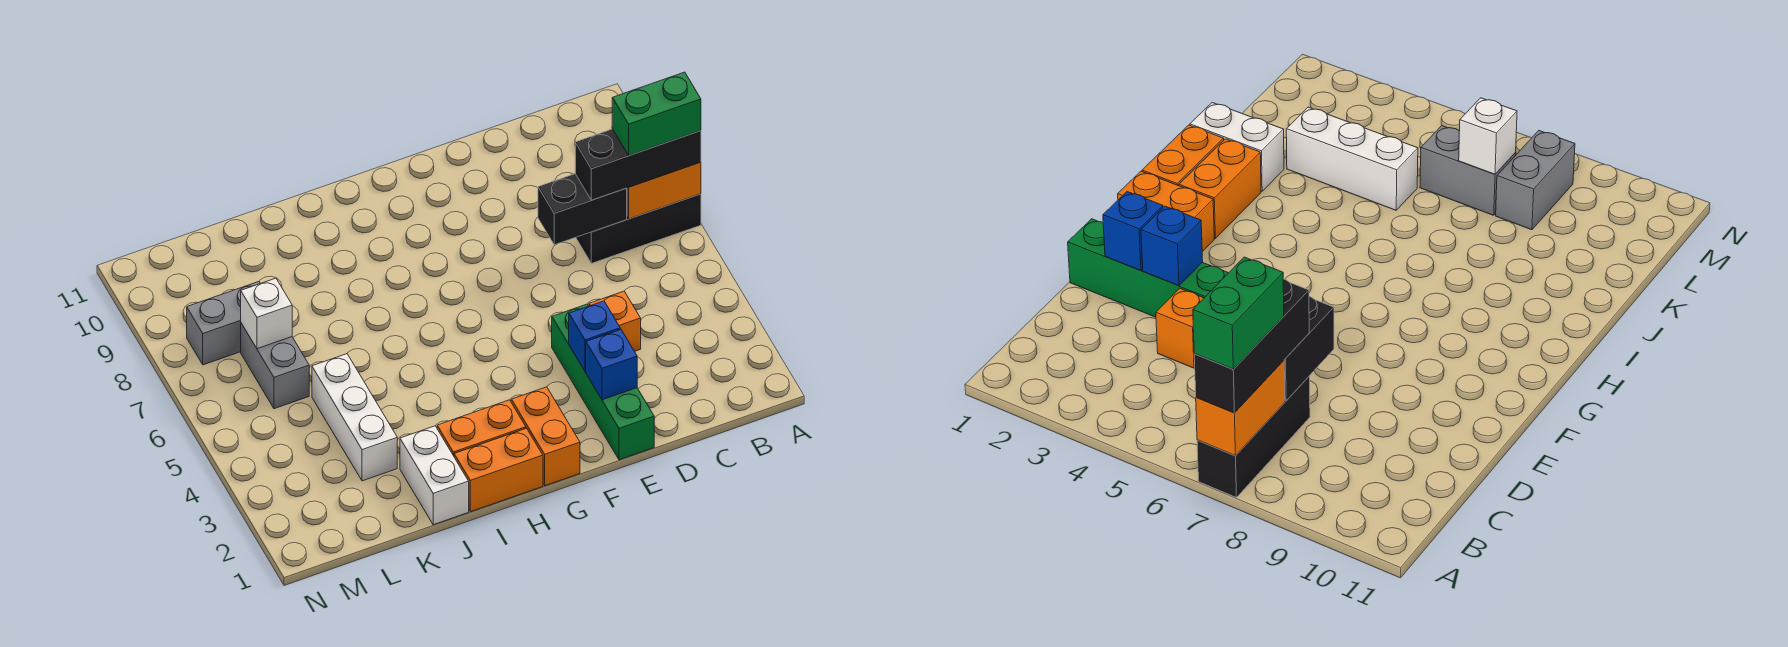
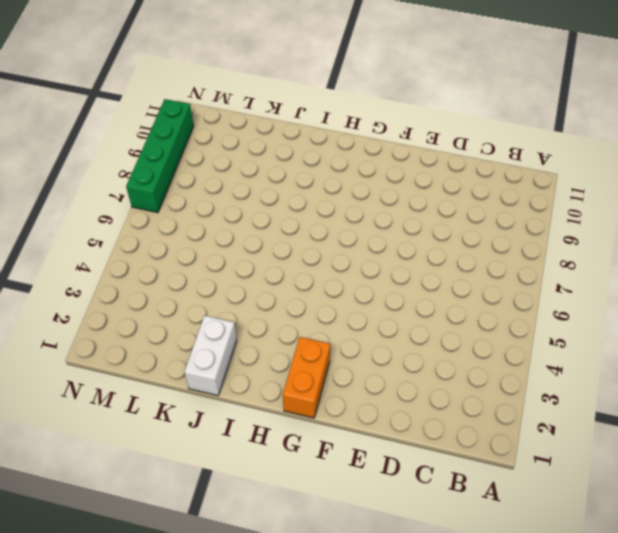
green 1x4 brick [126,99,194,213] -> green 1x4 brick moved to [552,304,654,460]
none -> black 1x3 brick [576,194,701,263]
none -> orange 1x1 brick [589,291,641,351]
none -> orange 1x2 brick [454,428,543,512]

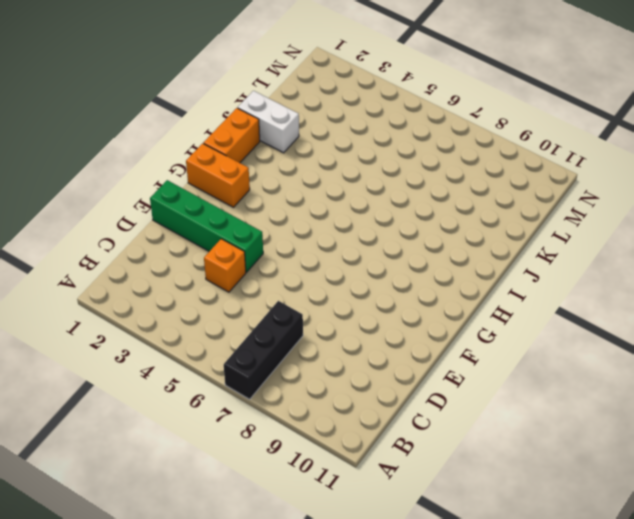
none -> orange 1x2 brick [437,400,526,456]
none -> white 1x3 brick [312,354,397,481]
none -> grey 1x2 brick [241,323,309,409]

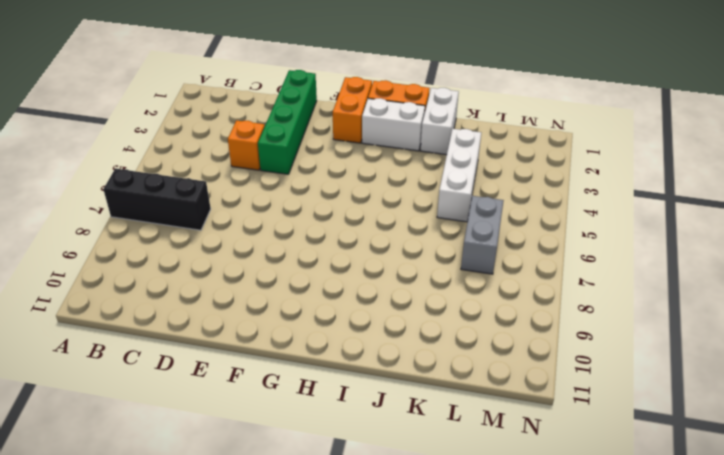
white 1x2 brick [362,98,425,151] -> orange 1x2 brick [437,400,526,456]
none -> grey 1x2 brick [187,282,260,365]
none -> orange 1x2 brick [627,162,701,219]
none -> black 1x2 brick [538,174,627,245]

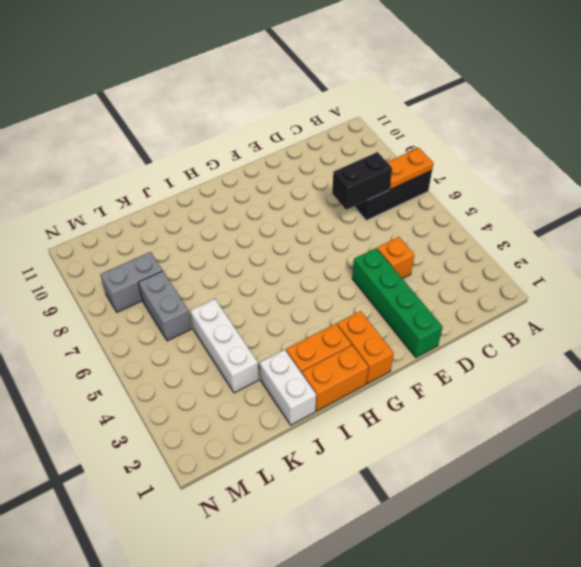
orange 1x2 plate [387,148,434,189] -> orange 1x2 brick [627,162,701,219]
none -> blue 1x1 brick [586,329,637,400]
none -> blue 1x1 brick [569,301,620,371]
none -> white 1x1 brick [241,278,292,349]

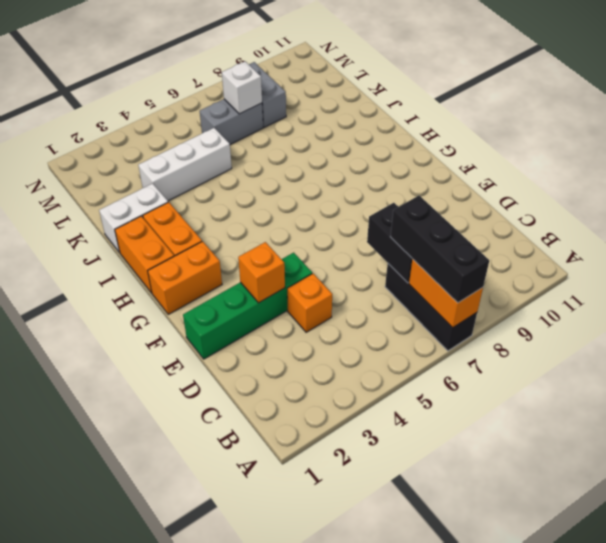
orange 1x1 brick [238,242,285,303] -> blue 1x1 brick [569,301,620,371]
none -> blue 1x1 brick [586,329,637,400]
none -> green 1x2 brick [612,72,701,156]

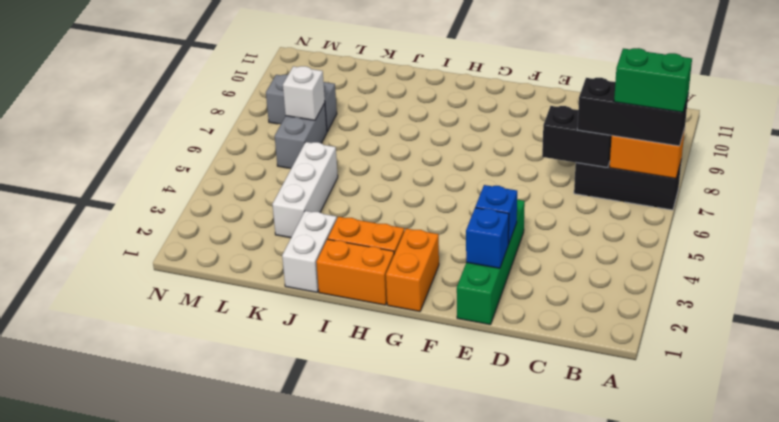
none -> orange 1x1 brick [589,291,641,351]

